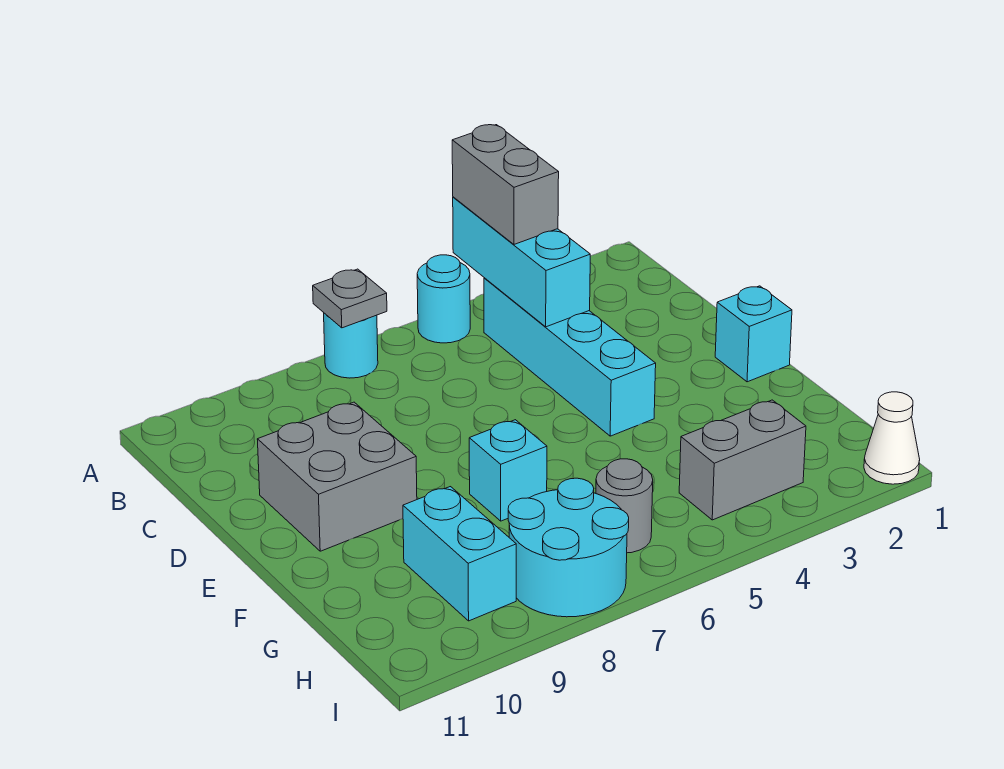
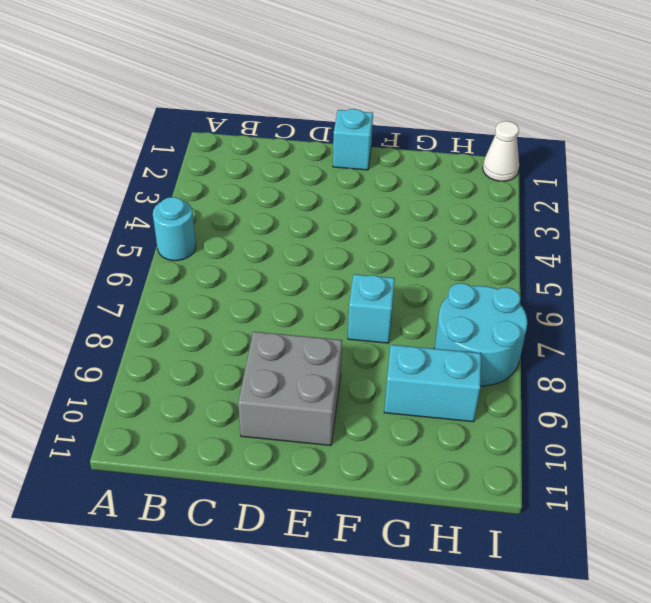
none -> cyan 1x1 round brick [324,313,378,378]
none -> cyan 1x4 brick [484,278,656,436]
none -> grey 1x2 brick [679,400,806,520]

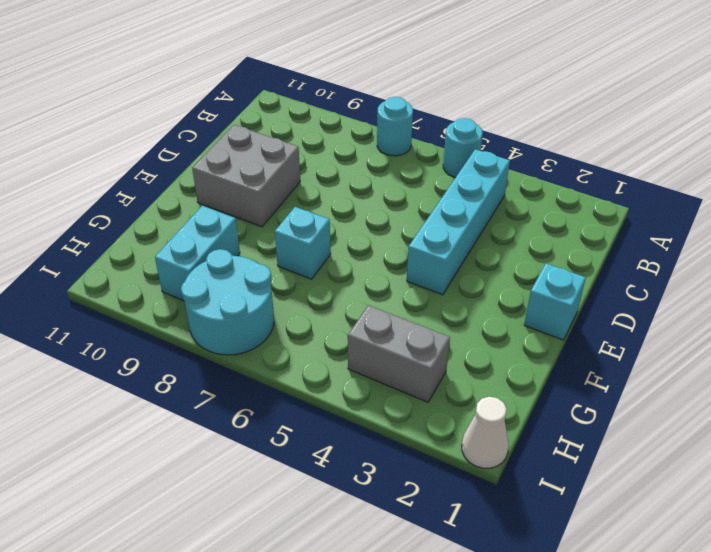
none -> grey 1x1 round brick [596,459,653,553]
none -> cyan 1x3 brick [453,197,590,327]
none -> grey 1x1 plate [313,269,387,328]

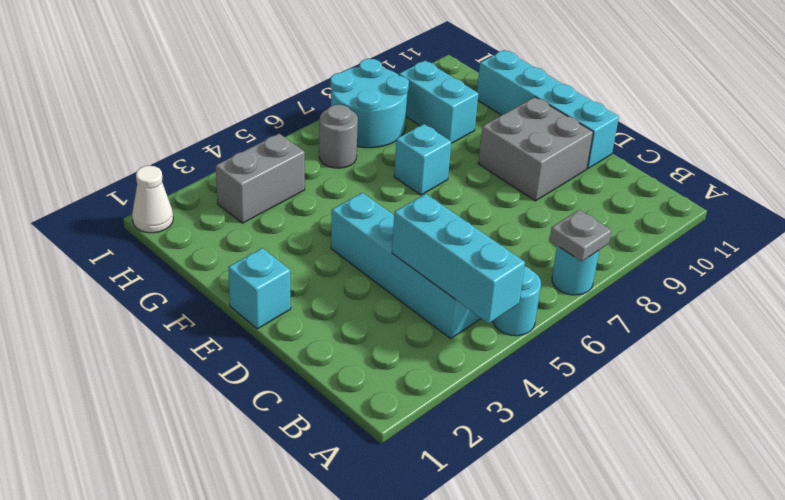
cyan 1x4 brick [477,50,619,168] -> none
none -> grey 1x2 brick [452,125,559,244]

